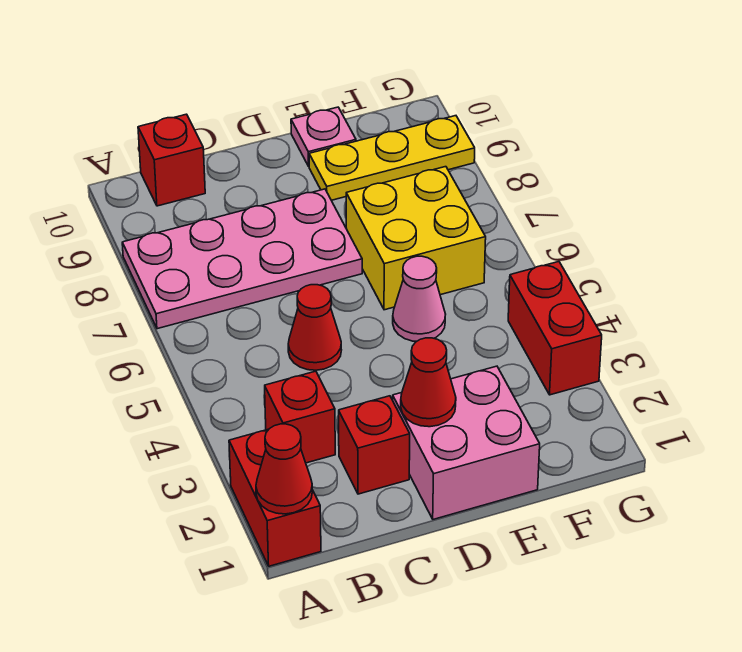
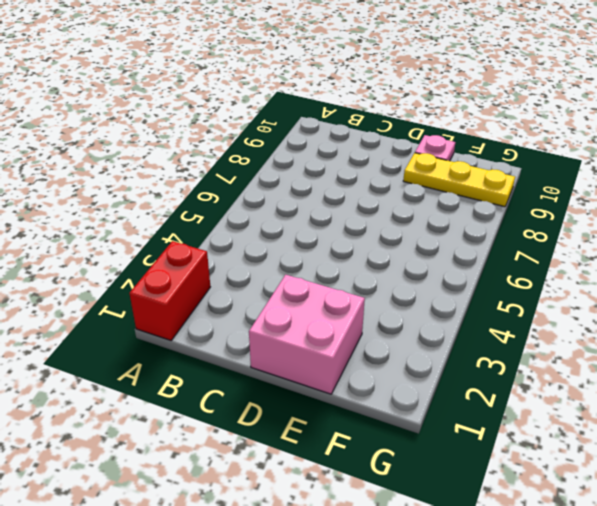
none -> pink 2x4 plate [122,189,362,329]
none -> red 1x1 brick [265,371,335,463]
none -> red 1x1 brick [138,114,205,206]

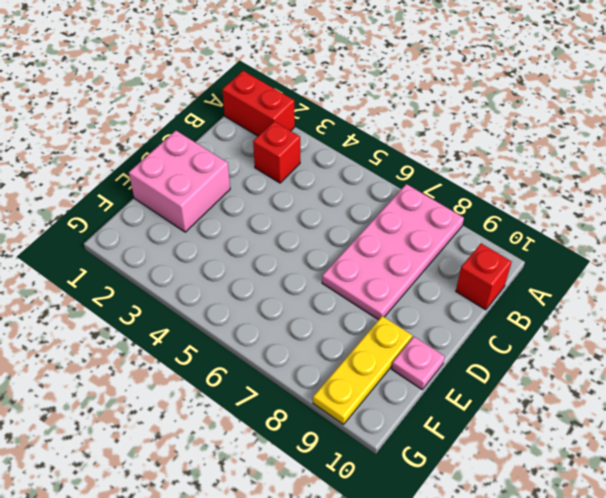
none -> red 1x1 brick [339,396,410,494]
none -> red 1x1 cone [288,285,341,370]
none -> pink 1x1 cone [393,256,446,341]

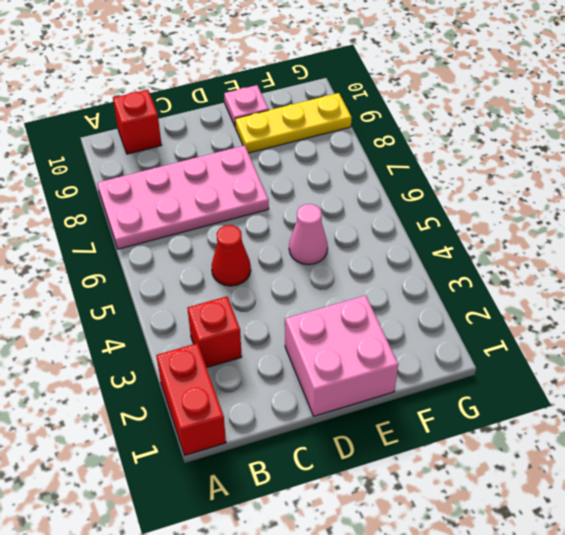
none -> red 1x1 brick [339,396,410,494]
none -> yellow 2x2 brick [346,167,486,310]
none -> red 1x2 brick [508,262,602,395]

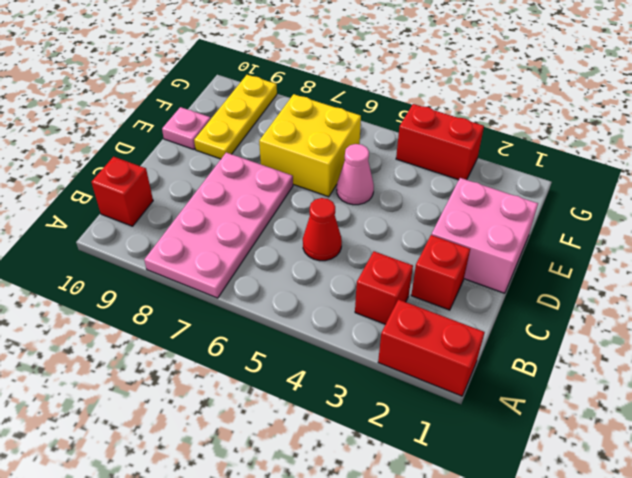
none -> red 1x1 cone [256,424,312,514]
none -> red 1x1 cone [401,338,456,427]

